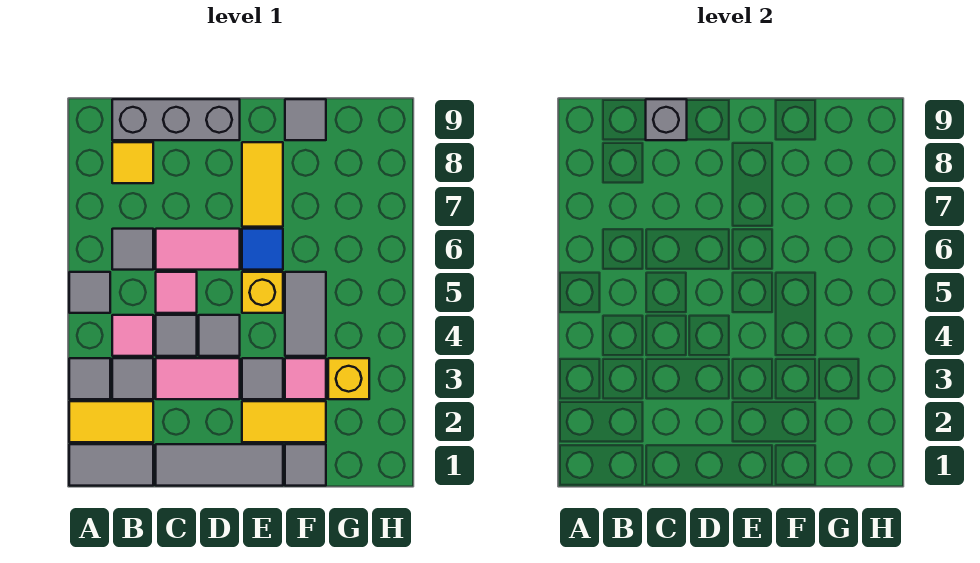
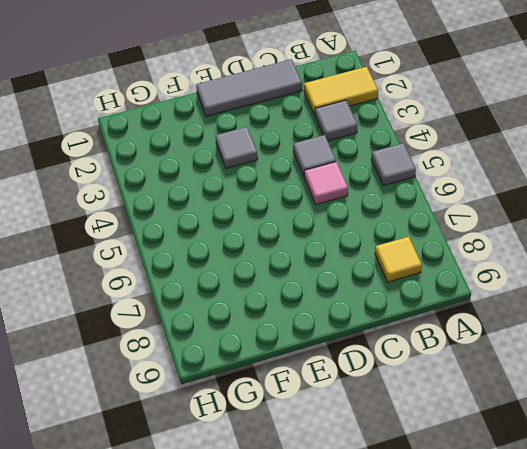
none -> grey 1x2 tile [69,444,153,486]
none -> grey 1x1 tile [69,358,110,399]
none -> pink 1x1 tile [112,315,153,356]

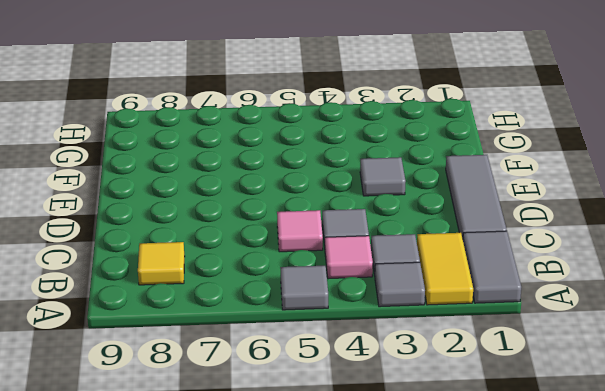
none -> grey 1x1 tile [112,229,153,270]
none -> grey 1x3 brick [112,99,240,140]
none -> pink 1x2 tile [156,358,240,399]

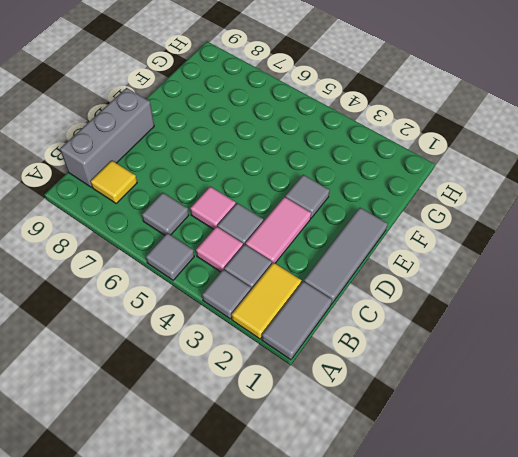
none -> pink 1x2 tile [156,229,240,270]
none -> grey 1x1 tile [199,315,240,356]
none -> yellow 1x2 tile [242,401,326,442]

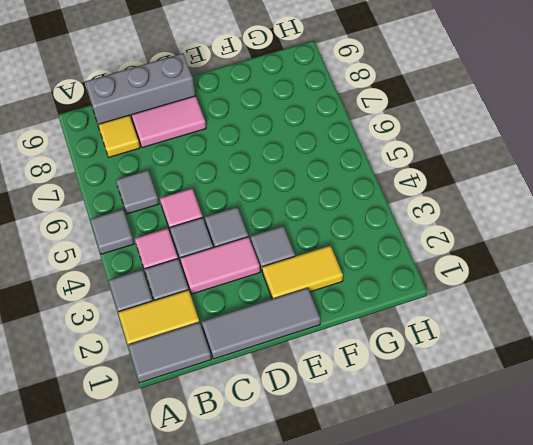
pink 1x2 tile [132,96,206,148] -> pink 1x2 tile moved to [156,229,240,270]
none -> yellow 1x1 brick [242,272,283,313]
none -> blue 1x1 tile [242,229,283,270]
none -> yellow 1x2 tile [242,142,283,227]

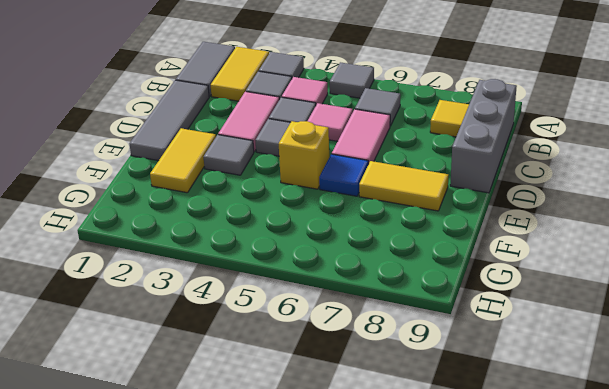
none -> grey 1x1 tile [285,444,326,486]
none -> pink 1x1 tile [285,358,326,399]
none -> grey 1x2 tile [285,272,326,356]

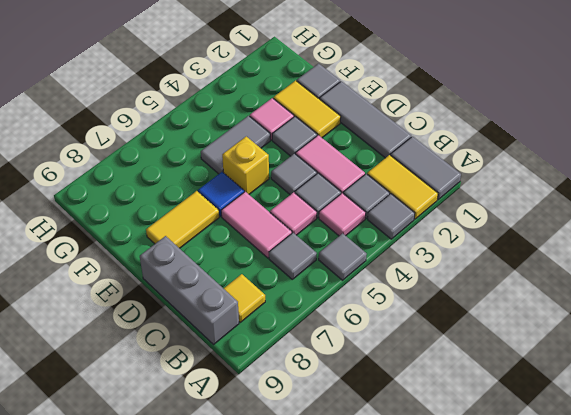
none -> grey 1x1 tile [285,99,326,140]
none -> yellow 1x1 brick [328,358,369,399]
none -> grey 1x1 brick [646,99,687,140]

